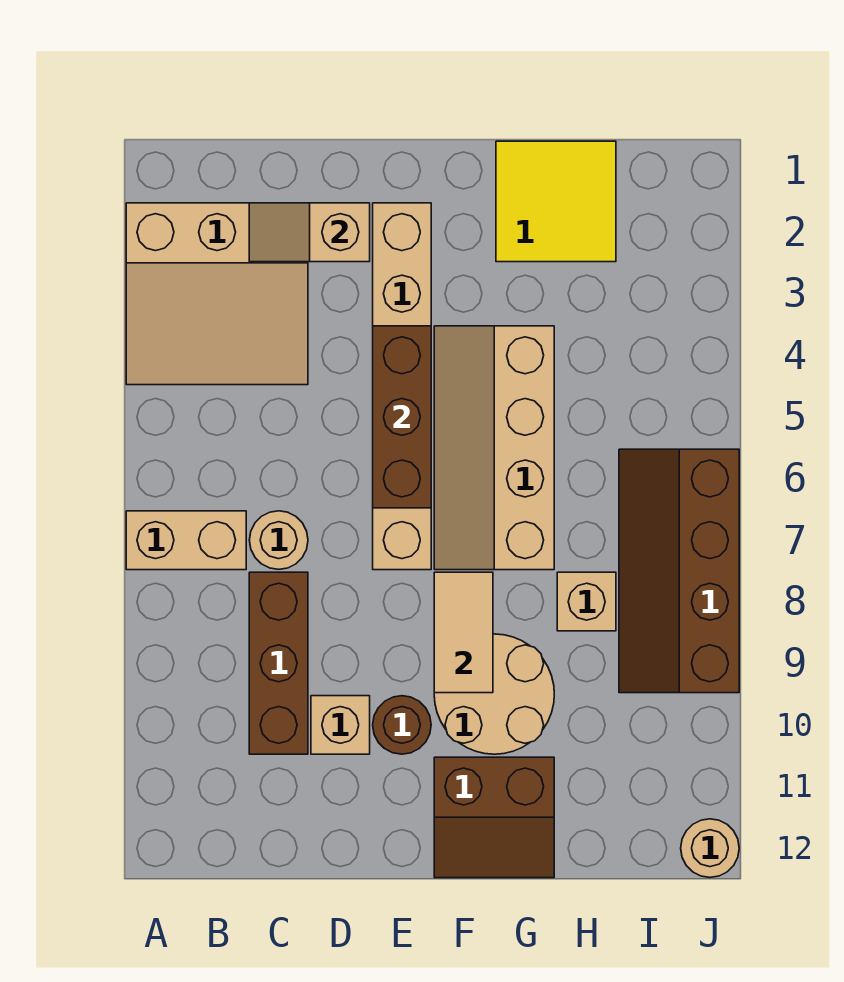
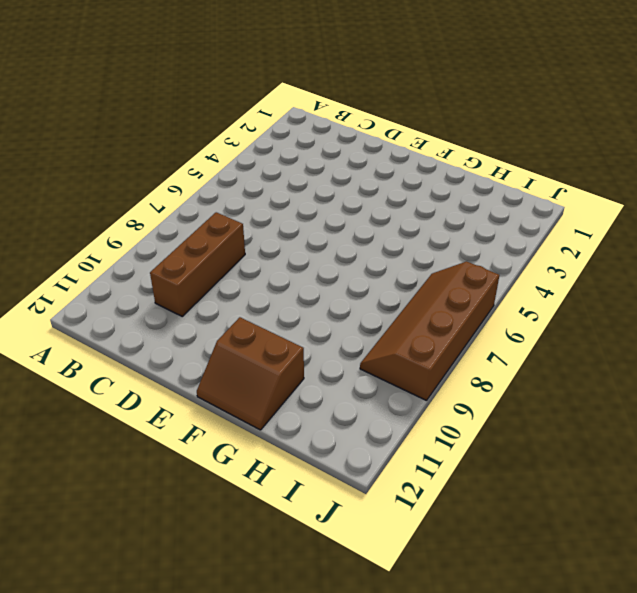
none -> tan 3x3 slope [126,203,308,385]
none -> tan 1x2 brick [126,511,246,570]
none -> tan 1x1 round brick [249,511,308,569]

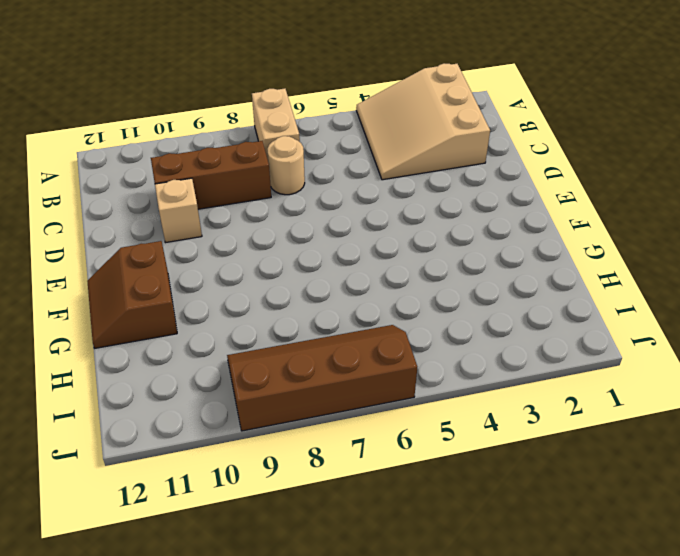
none -> tan 1x6 brick [373,203,431,570]
none -> brown 1x1 round brick [373,696,431,754]
none -> tan 2x4 slope [434,326,554,570]

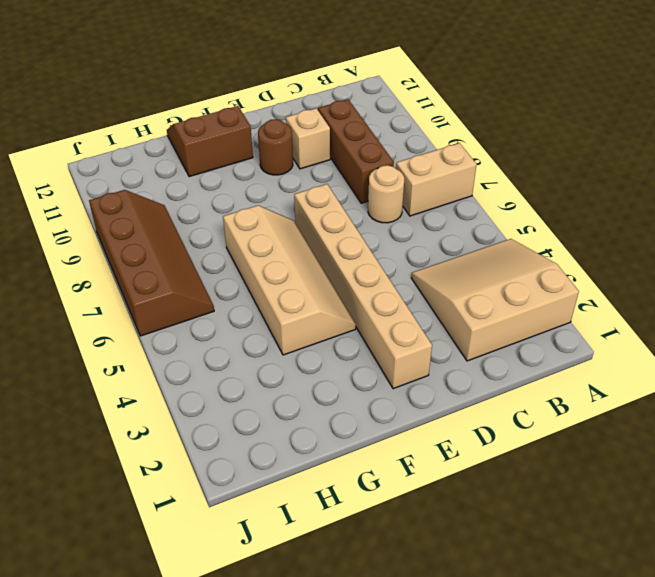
none -> tan 2x2 round brick [434,634,554,754]
none -> yellow 2x2 tile [496,141,616,262]
none -> tan 1x1 brick [557,572,616,631]

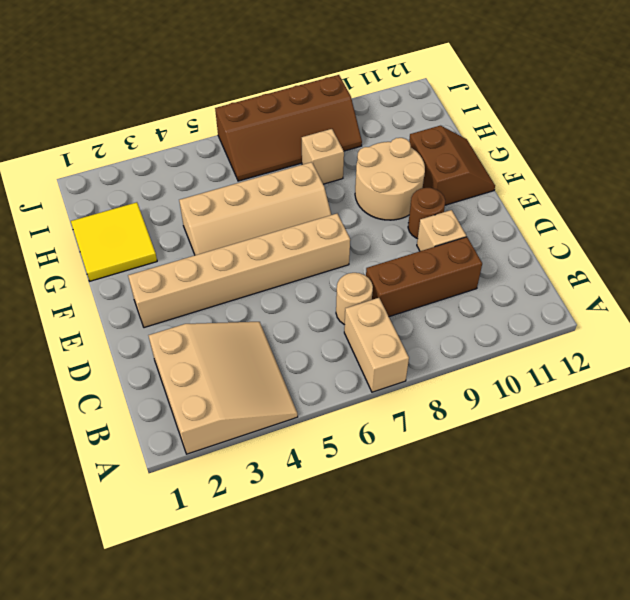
none -> tan 1x1 round brick [681,819,739,877]
none -> tan 1x2 slope [249,203,370,262]
none -> brown 1x3 brick [373,326,431,508]

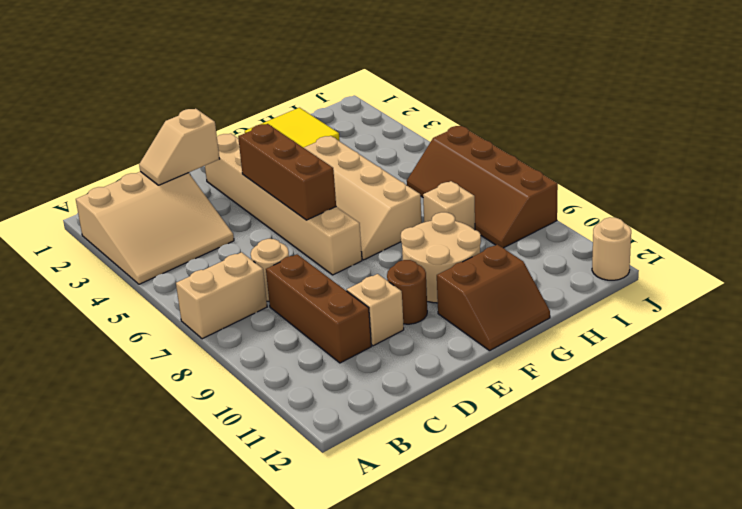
none -> tan 1x2 tile [434,572,493,693]

